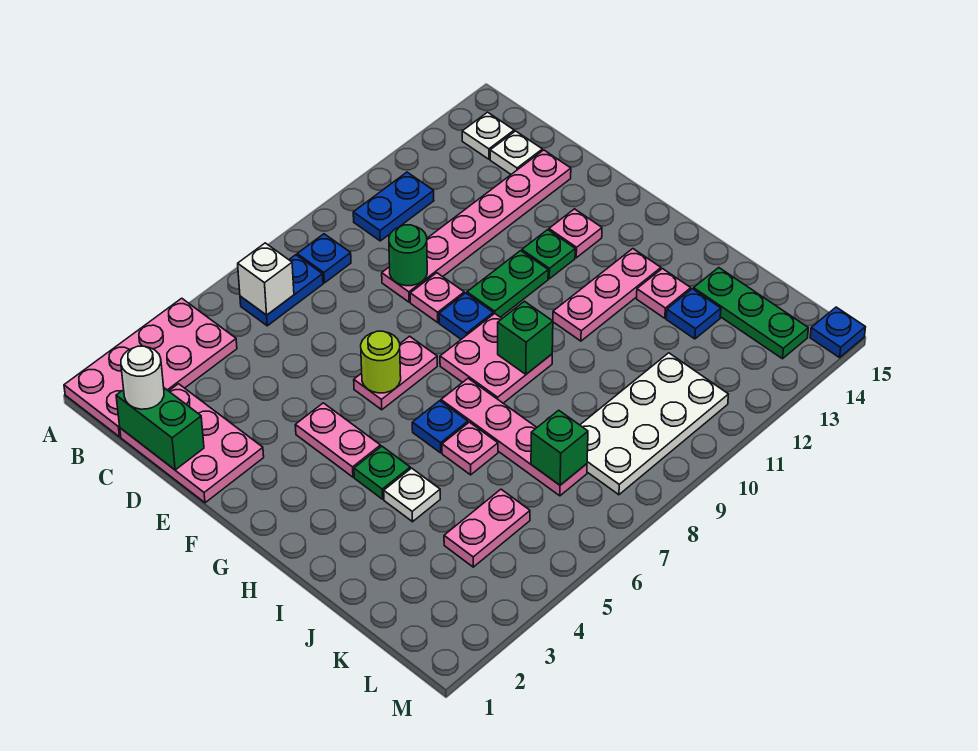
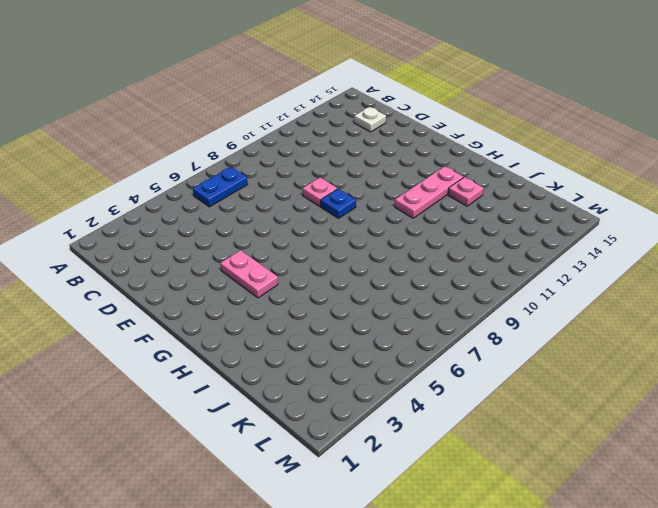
none -> pink 2x4 plate [64,298,237,437]
none -> blue 1x1 plate [297,234,351,283]
none -> blue 1x2 plate [353,172,434,241]
none -> white 1x1 plate [462,112,514,159]

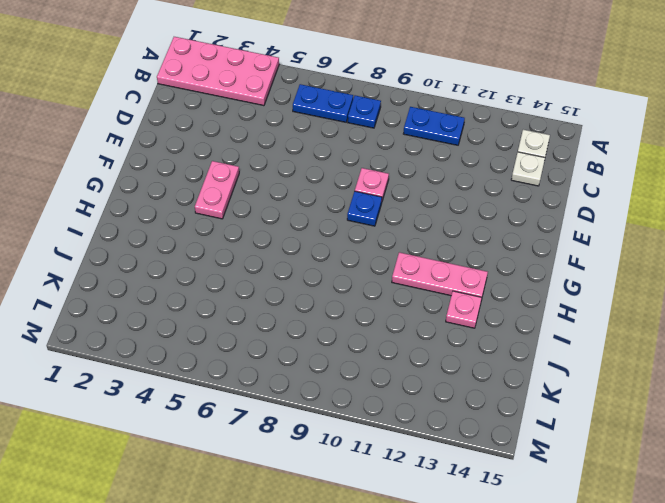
none -> pink 2x3 plate [120,384,264,503]
none -> pink 1x6 plate [382,150,571,302]
none -> pink 1x2 plate [354,336,437,410]
none -> green 1x2 plate [467,251,548,317]

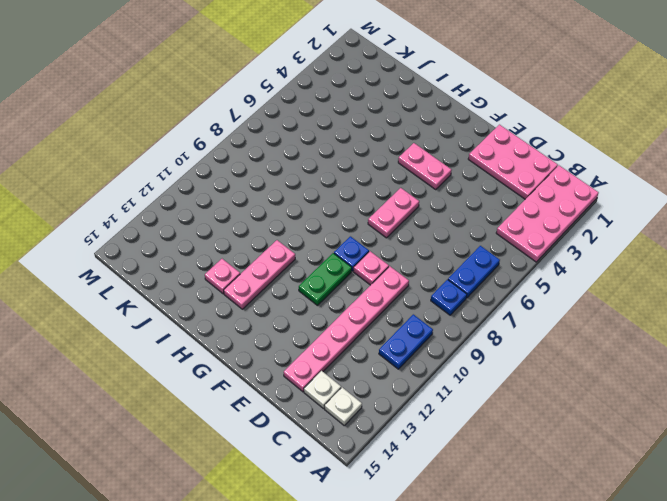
none -> green 1x1 plate [522,230,575,279]
none -> pink 1x1 plate [549,209,602,258]
none -> pink 2x2 plate [440,314,552,403]
none -> green 1x1 plate [354,446,410,499]

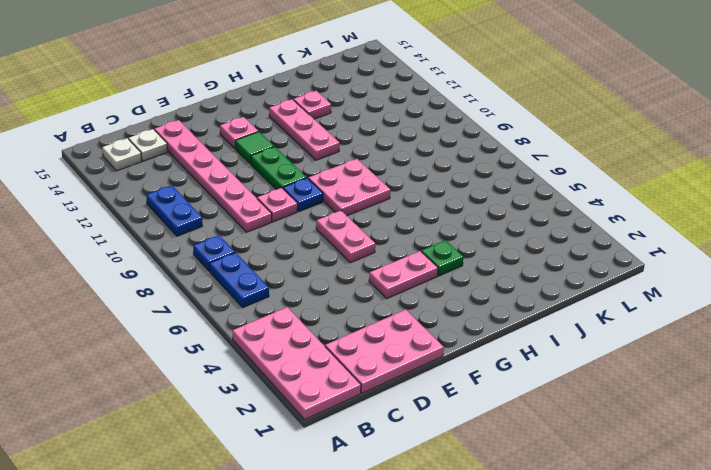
green 1x1 tile [235,132,274,164] -> green 1x1 plate [522,230,575,279]
none -> blue 1x1 plate [412,401,468,453]
none -> pink 1x4 plate [441,378,587,496]
none -> white 1x1 plate [384,468,440,522]
none -> pink 1x1 plate [442,422,498,475]

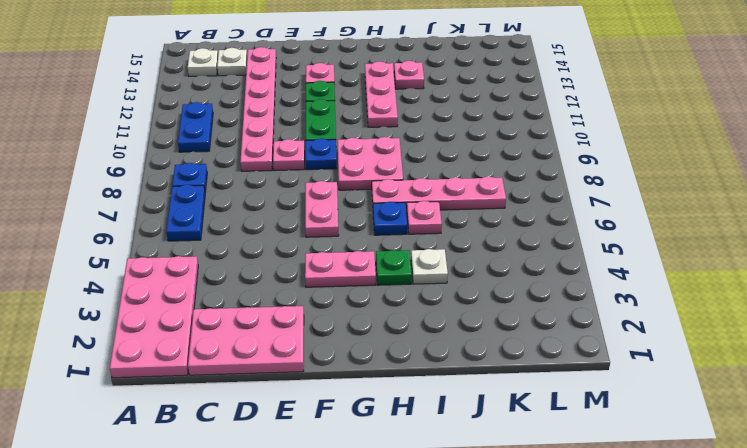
none -> blue 1x1 plate [666,289,721,339]
none -> green 1x3 plate [694,268,808,359]
none -> pink 1x2 plate [444,489,530,567]
none -> white 2x4 plate [580,353,728,495]

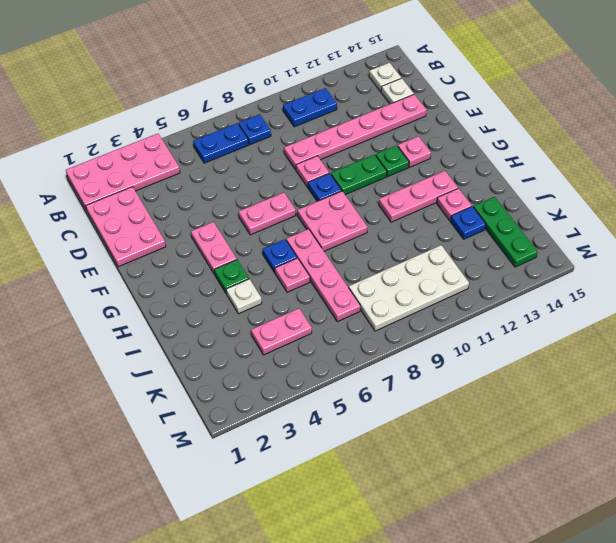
none -> blue 1x1 plate [810,307,865,358]
none -> white 1x1 brick [238,243,294,315]
none -> green 1x2 brick [116,388,204,470]
none -> green 1x1 round brick [389,225,427,286]

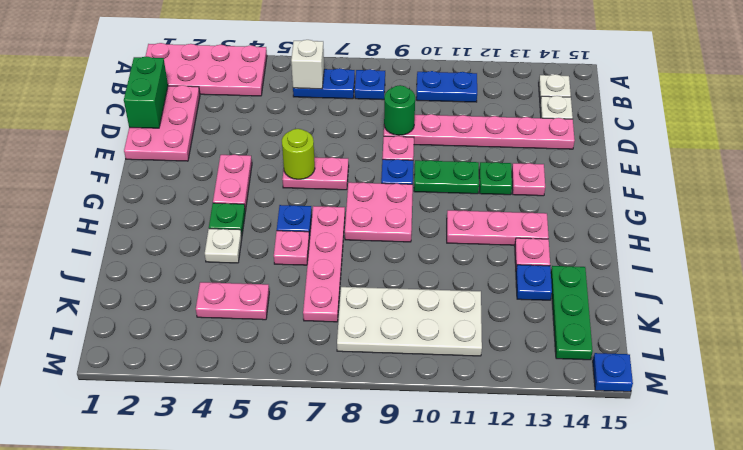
none -> green 1x1 brick [498,301,553,374]
none -> green 1x1 brick [531,410,588,485]
none -> white 1x1 round brick [121,346,164,409]

